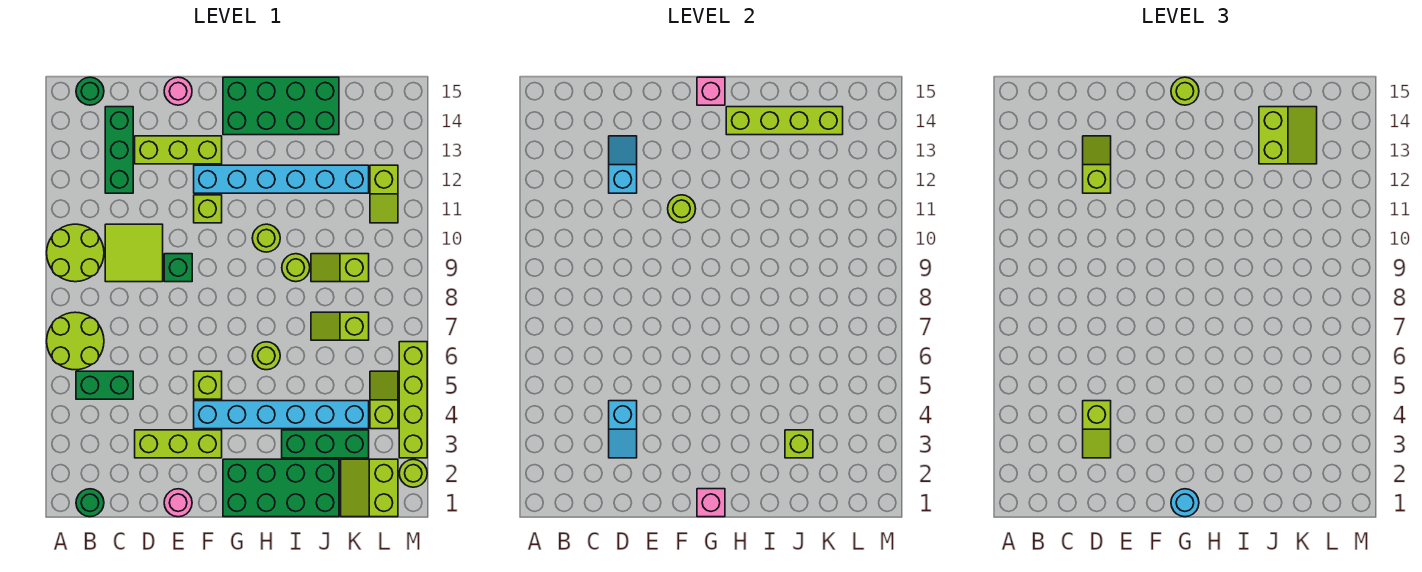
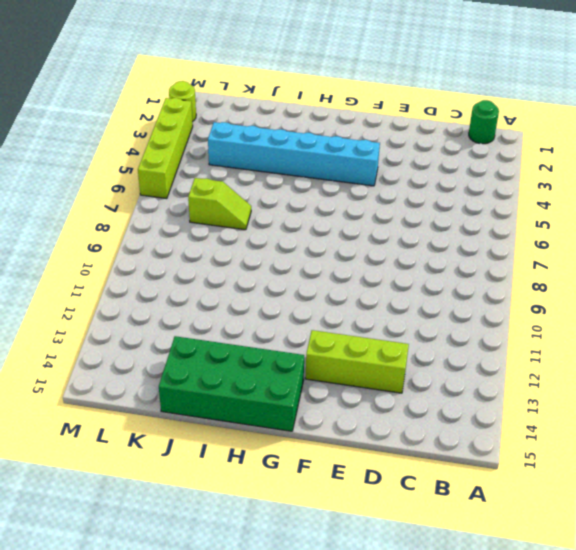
none -> lime 2x2 round brick [47,312,104,370]
none -> lime 2x2 round brick [47,224,104,282]
none -> green 1x2 brick [76,371,133,399]
none -> green 1x1 round brick [76,77,104,105]

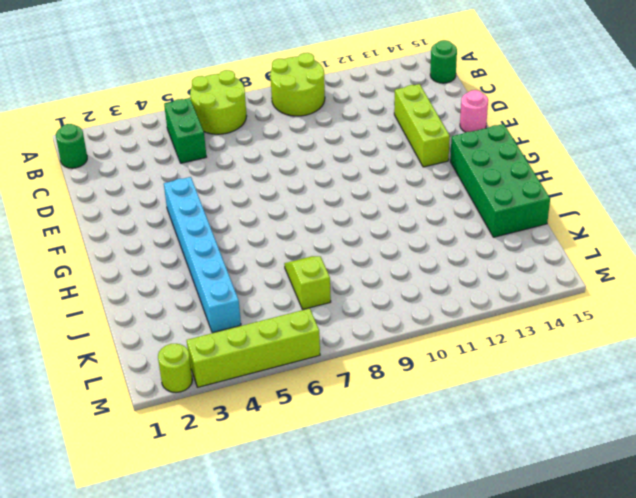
none -> lime 2x2 tile [105,224,163,282]
none -> green 1x3 brick [105,107,133,193]
none -> lime 1x3 brick [135,430,222,458]
none -> pink 1x1 round brick [164,489,192,517]

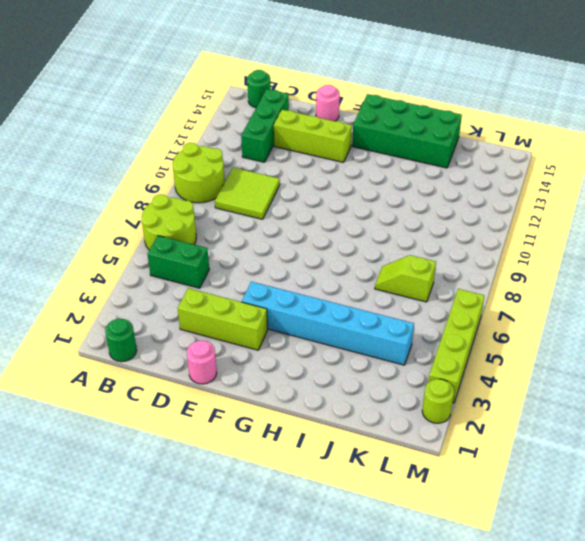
none -> green 1x1 brick [164,254,192,282]
none -> lime 1x1 brick [194,371,222,399]
none -> lime 1x1 brick [194,195,222,223]
none -> cyan 1x6 brick [194,165,369,193]

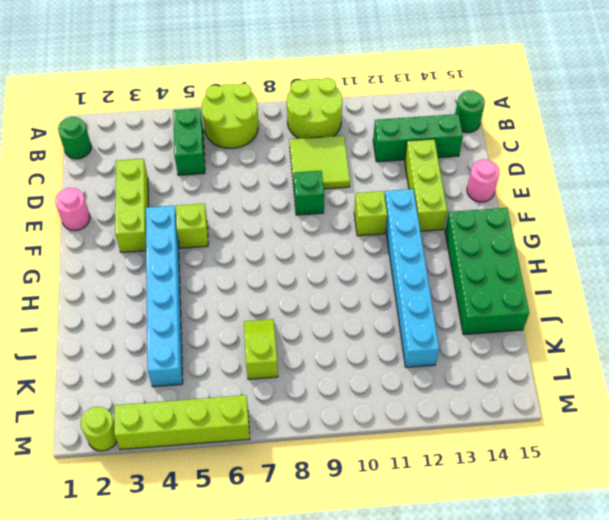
none -> green 2x4 brick [223,459,339,517]
none -> lime 1x1 round brick [252,342,280,370]
none -> lime 1x1 round brick [252,224,280,252]
none -> green 1x3 brick [282,430,369,458]

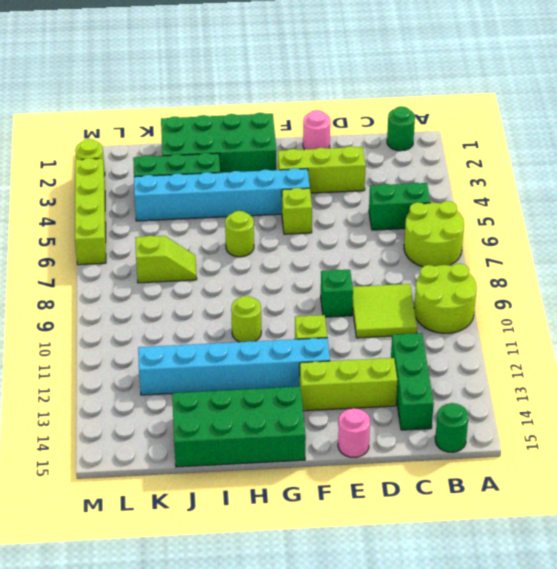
none -> lime 1x1 round brick [282,254,310,282]
none -> lime 1x2 slope [311,254,369,282]
none -> lime 2x2 slope [341,459,398,517]
none -> lime 1x2 slope [370,371,398,429]

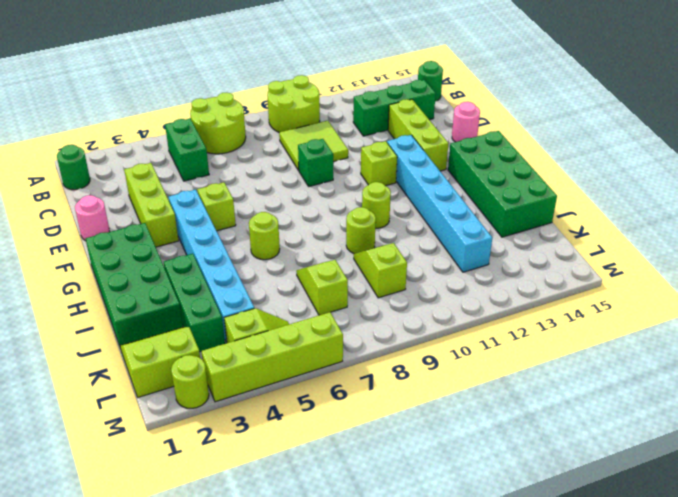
none -> lime 1x2 slope [370,165,398,223]
none -> cyan 1x2 slope [609,401,637,458]
none -> cyan 1x2 slope [609,136,637,193]
none -> lime 1x1 round brick [668,195,696,223]

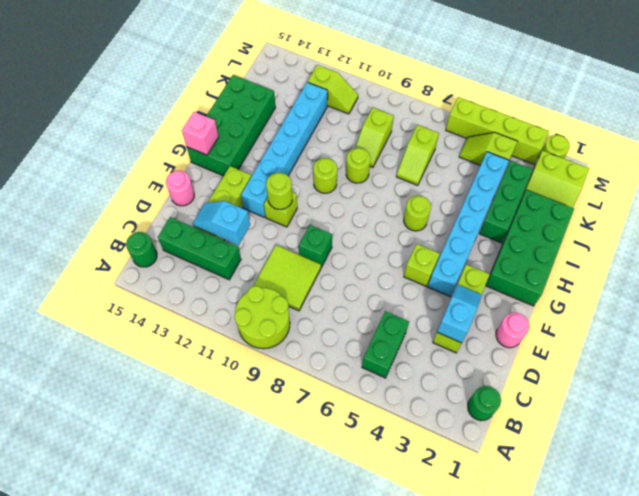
cyan 1x2 slope [437,285,482,343] -> cyan 1x2 slope turned to [609,401,637,458]
none -> lime 2x2 round brick [47,312,104,370]
none -> pink 1x1 brick [697,489,725,517]
none -> lime 1x4 brick [726,107,843,135]
none -> lime 1x1 brick [785,430,813,458]

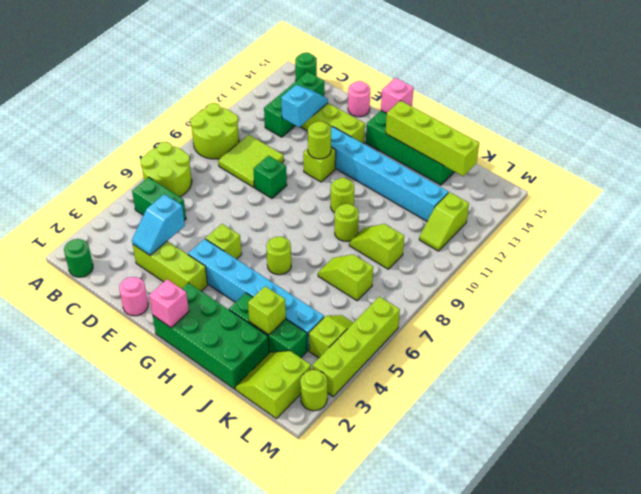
none -> lime 1x2 slope [1083,401,1111,458]
none -> lime 1x2 slope [1083,136,1111,193]
none -> cyan 1x1 round brick [1171,489,1199,517]
none -> lime 1x1 round brick [1171,77,1199,105]

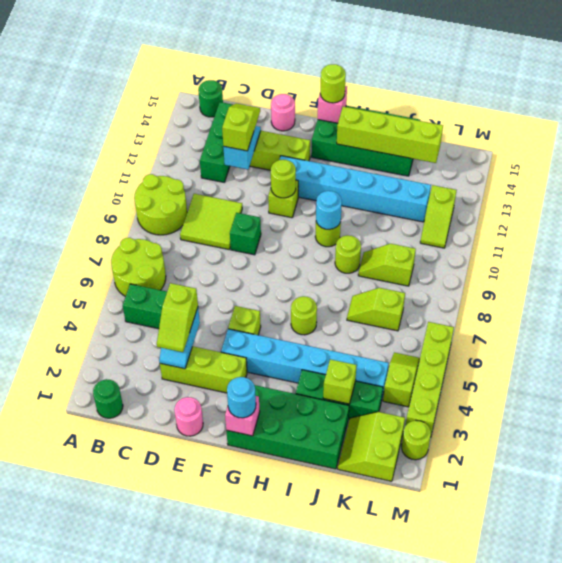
cyan 1x1 round brick [316,191,342,229] -> none
none -> lime 2x2 slope [1259,107,1317,164]

